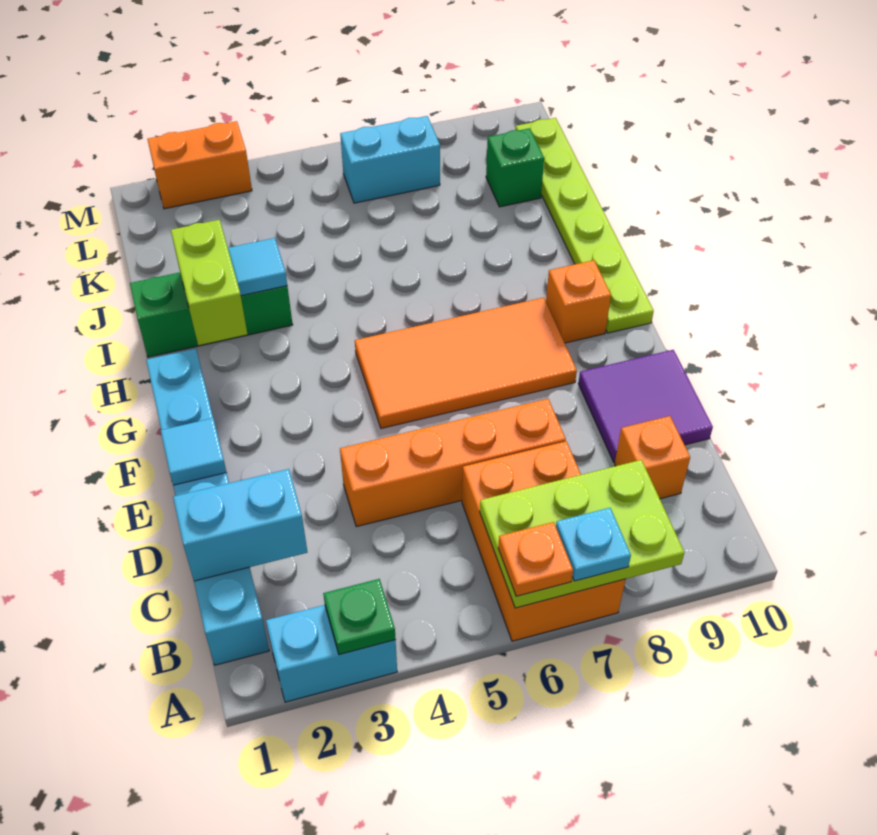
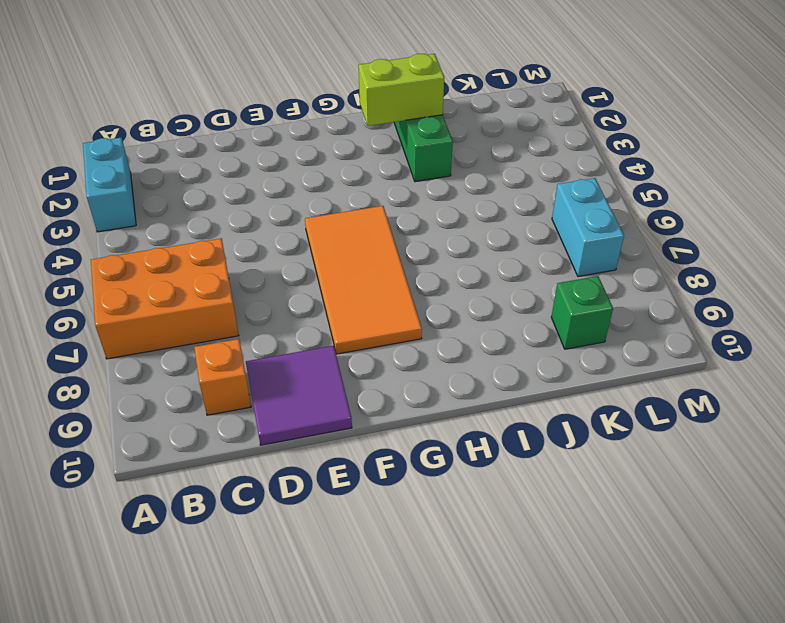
none -> cyan 1x6 brick [146,349,269,665]
none -> orange 1x4 brick [340,399,566,527]
none -> orange 1x1 brick [546,260,611,343]

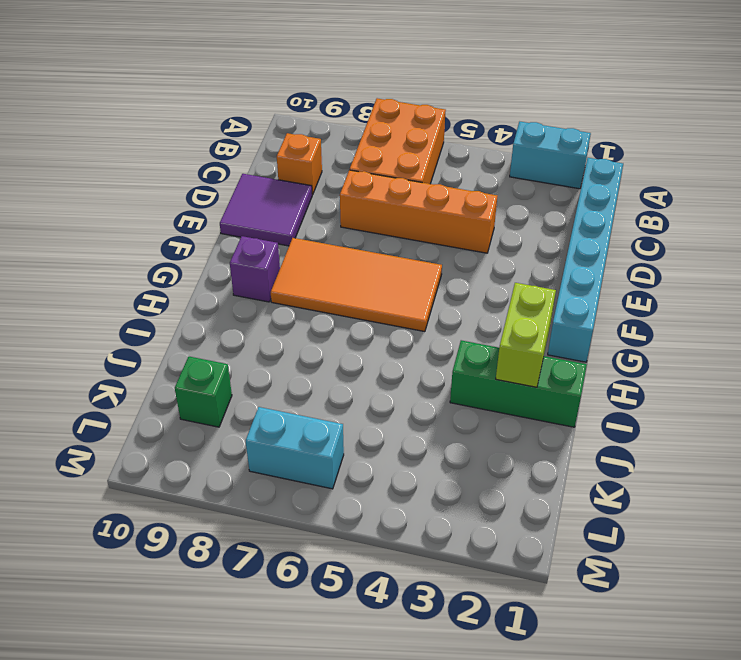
purple 1x1 brick [230,236,280,302] -> orange 1x1 brick [546,260,611,343]
none -> lime 1x6 plate [515,118,654,333]
none -> orange 1x2 brick [147,121,252,209]
none -> green 1x1 plate [323,579,396,655]

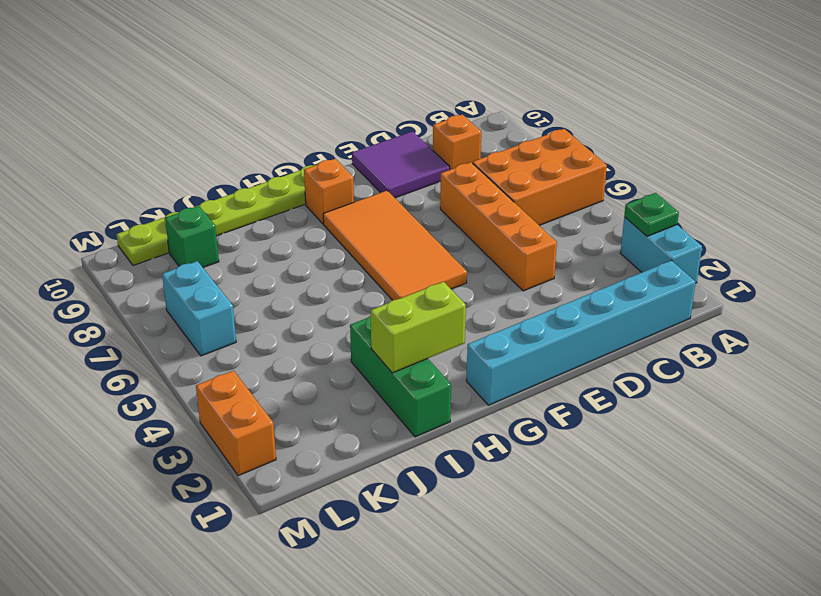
none -> lime 2x3 plate [480,460,684,608]
none -> cyan 1x2 brick [173,469,307,581]
none -> cyan 1x1 tile [161,418,226,485]

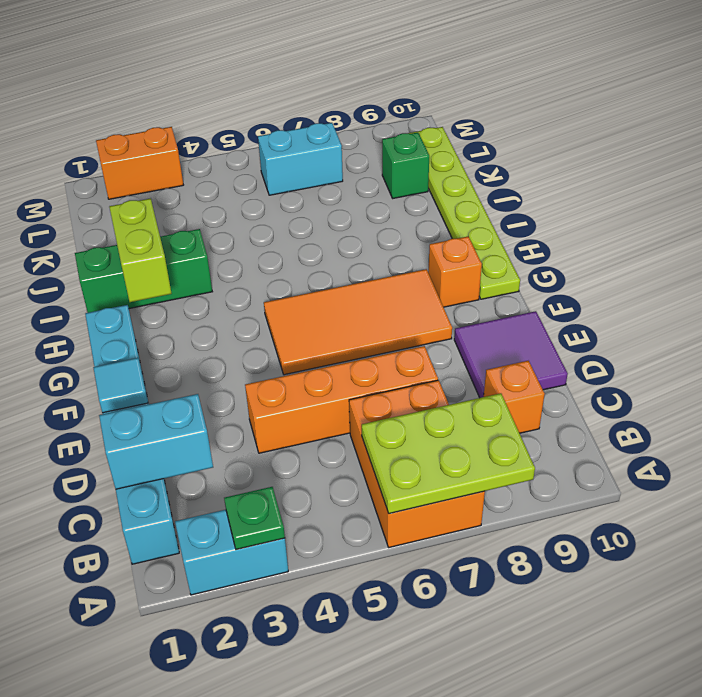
none -> cyan 1x1 tile [228,238,287,296]
none -> orange 1x1 plate [498,522,573,596]
none -> cyan 1x1 plate [556,508,631,581]

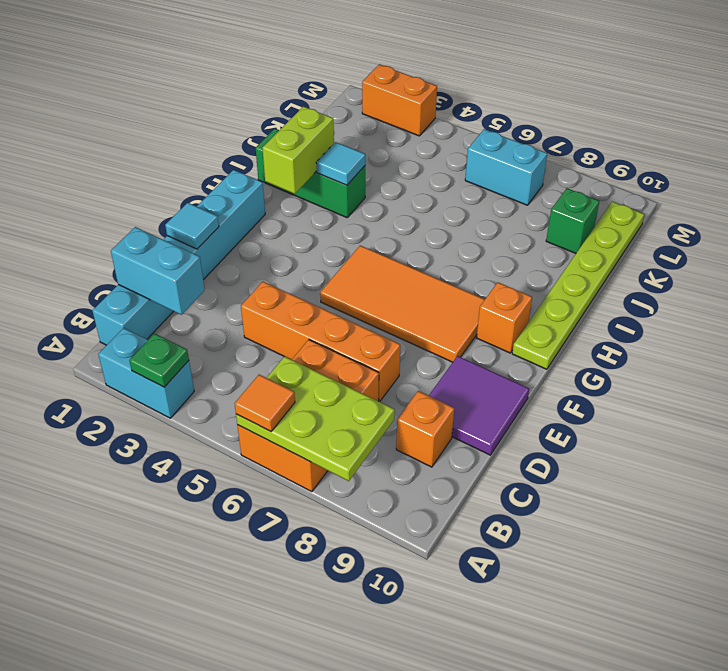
orange 1x1 tile [235,375,295,431] -> orange 1x1 plate [498,522,573,596]
none -> cyan 1x1 plate [556,508,631,581]

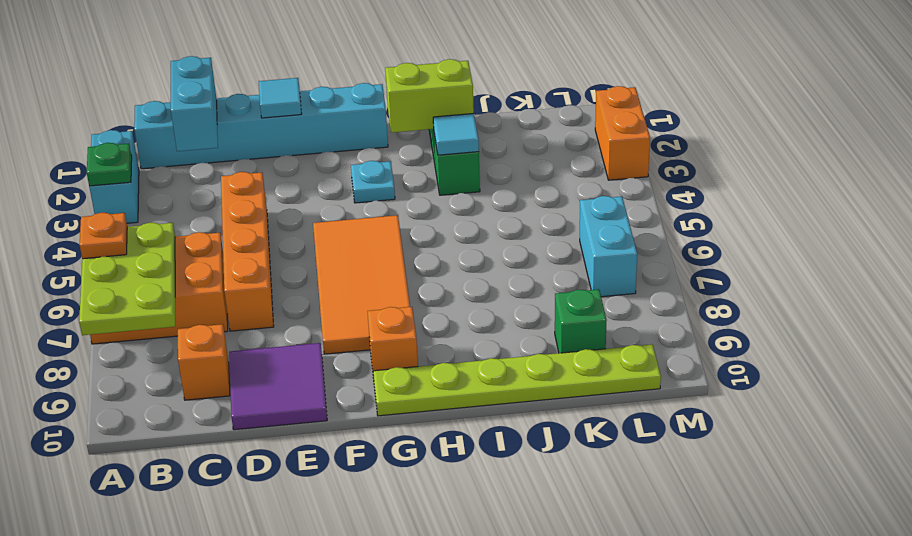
cyan 1x1 plate [351,161,395,203] -> cyan 1x1 plate moved to [556,508,631,581]

